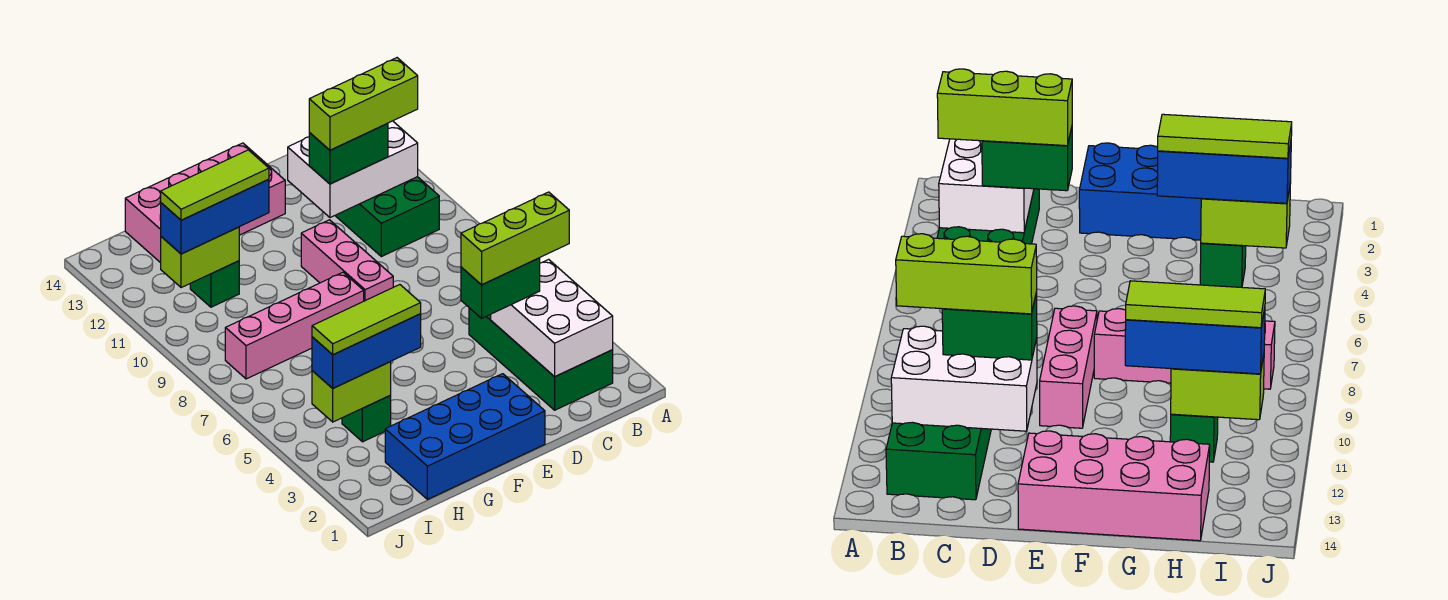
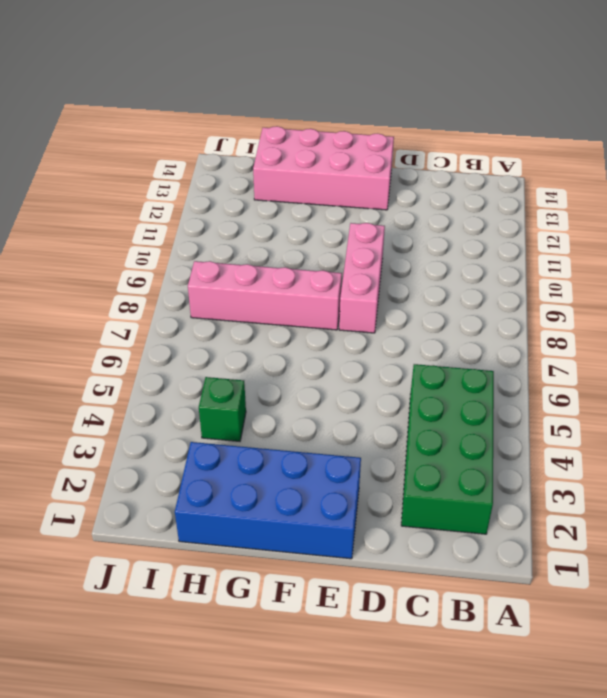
none -> green 2x4 brick [335,177,439,257]
none -> green 1x1 brick [190,261,239,307]
none -> white 2x3 brick [491,259,613,377]

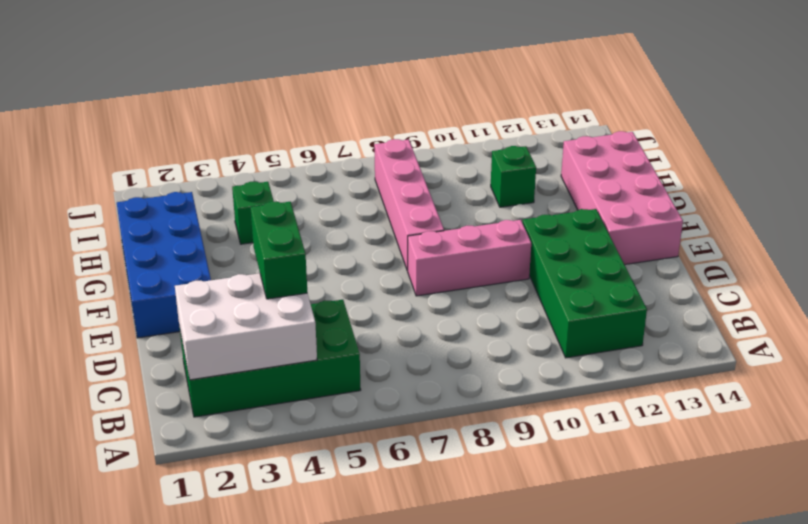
green 2x4 brick [523,209,647,358] -> green 2x4 brick turned to [335,177,439,257]
none -> white 2x3 brick [288,121,418,218]
none -> lime 1x2 brick [312,362,391,422]
none -> lime 1x2 brick [161,227,239,288]

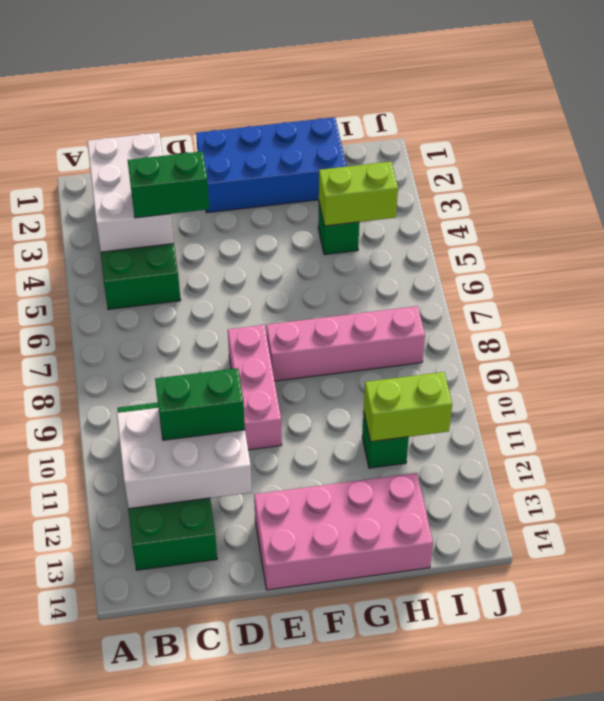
none -> blue 1x3 brick [312,314,421,388]
none -> blue 1x3 brick [161,179,269,254]
none -> lime 1x3 brick [461,192,569,285]

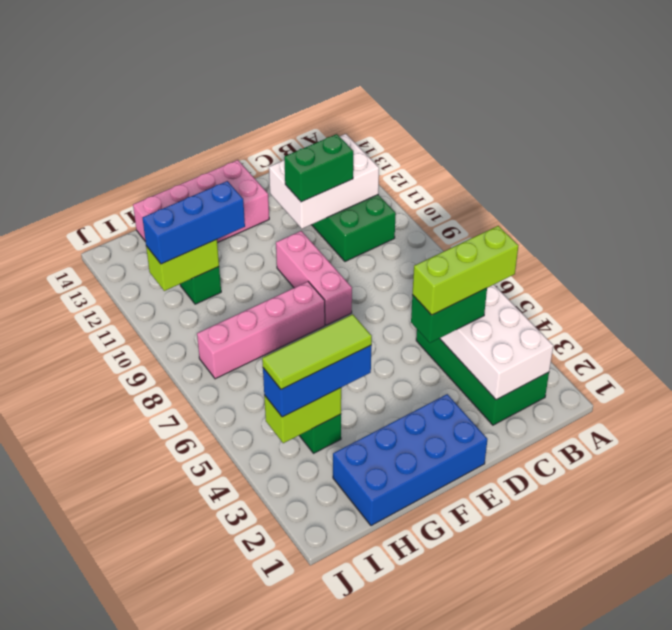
none -> lime 1x3 brick [309,58,418,150]
none -> lime 1x3 tile [161,150,269,220]

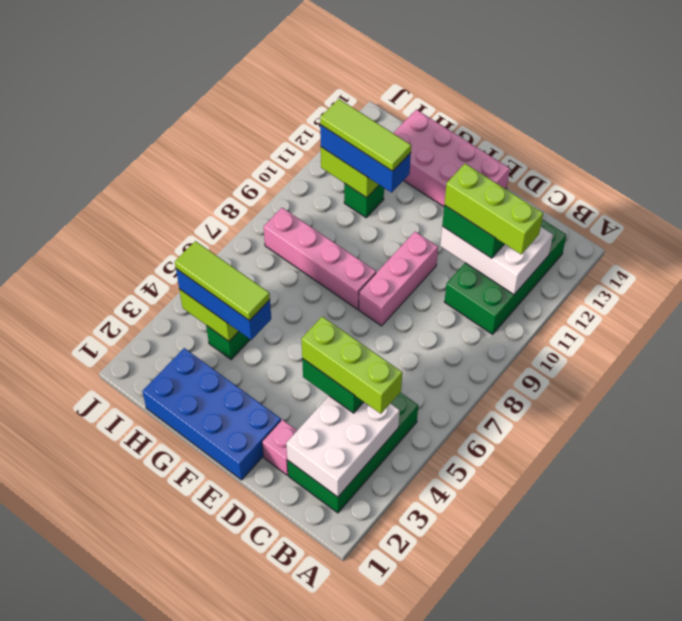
pink 1x1 brick [262,420,297,475] -> none

